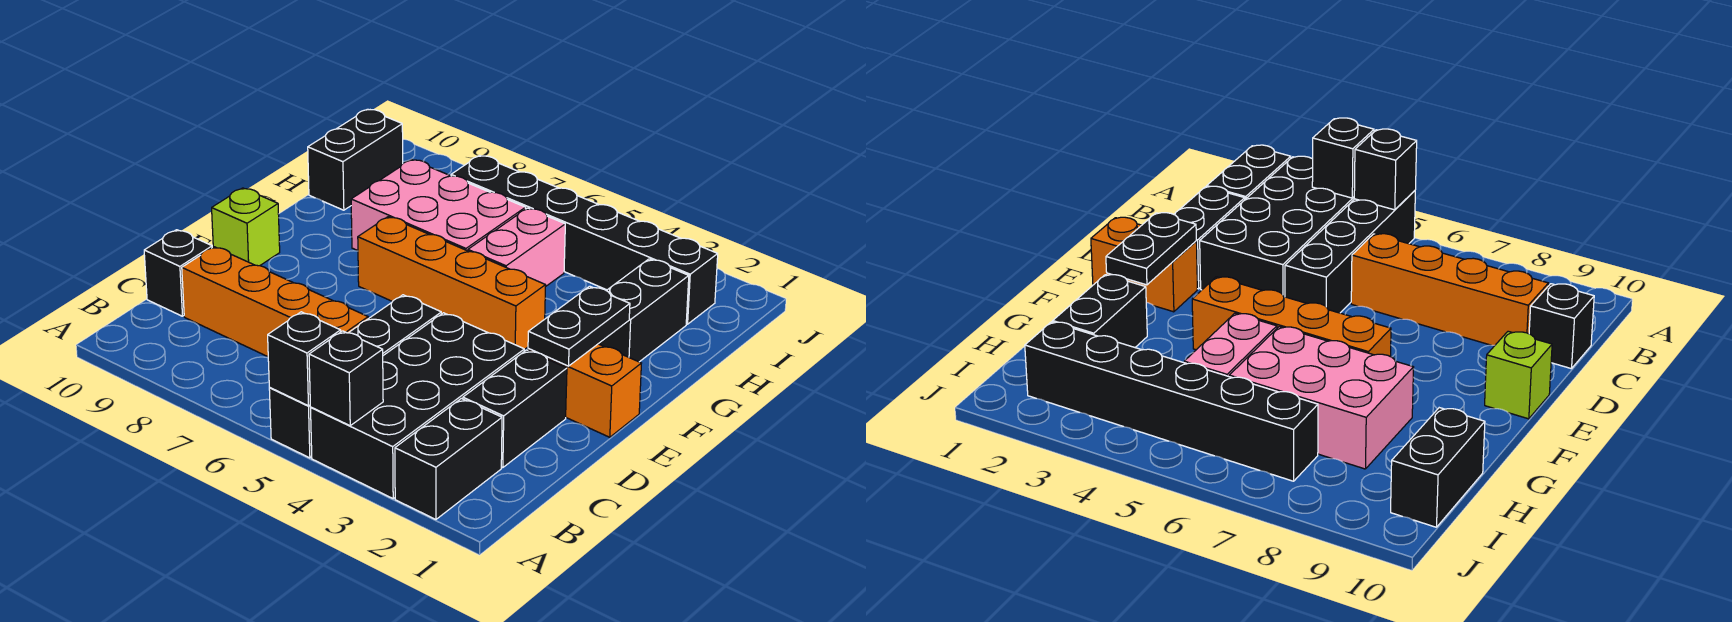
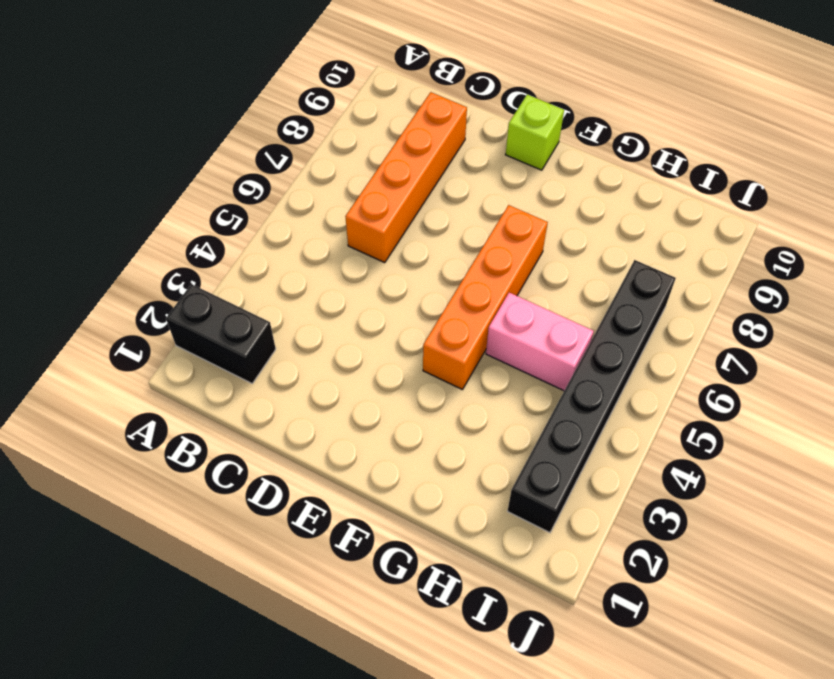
none -> black 2x4 brick [311,313,524,498]
none -> black 1x4 brick [269,295,441,458]
none -> black 1x2 brick [463,350,567,468]

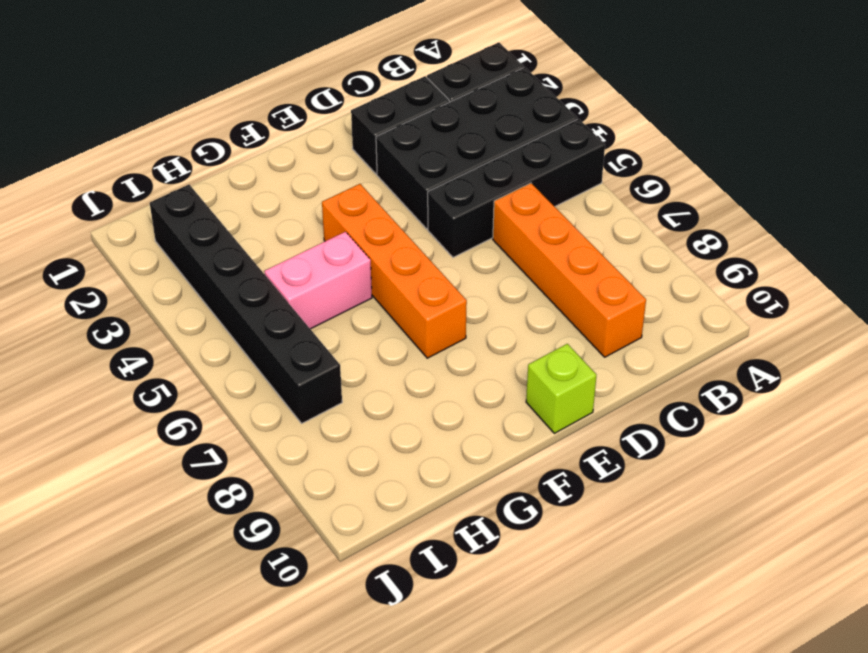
none -> black 1x1 brick [144,230,212,316]
none -> orange 1x2 brick [528,344,641,437]
none -> black 1x2 brick [599,259,689,362]

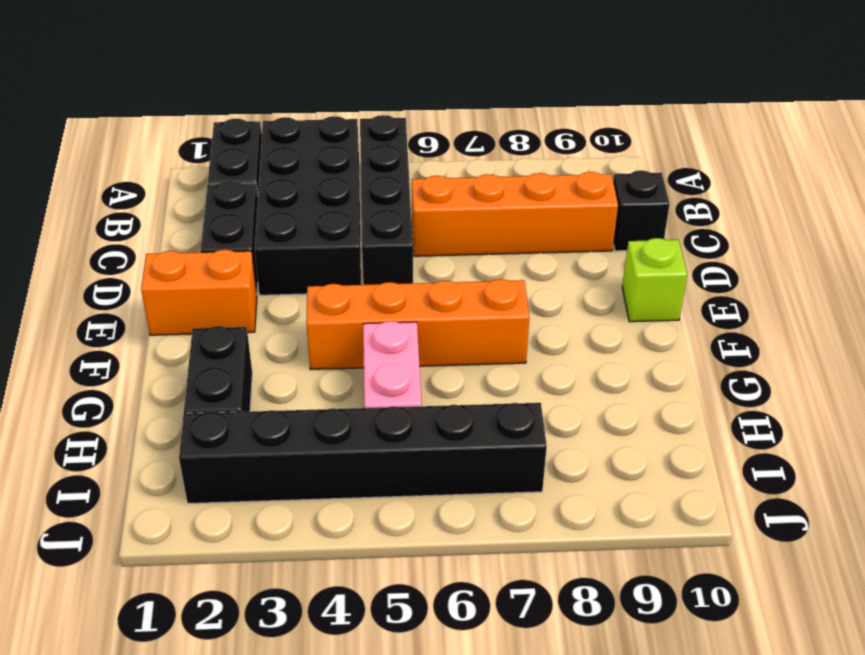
none -> pink 2x3 brick [351,160,526,251]
none -> black 1x2 brick [308,109,403,210]
none -> black 1x1 brick [309,331,383,426]

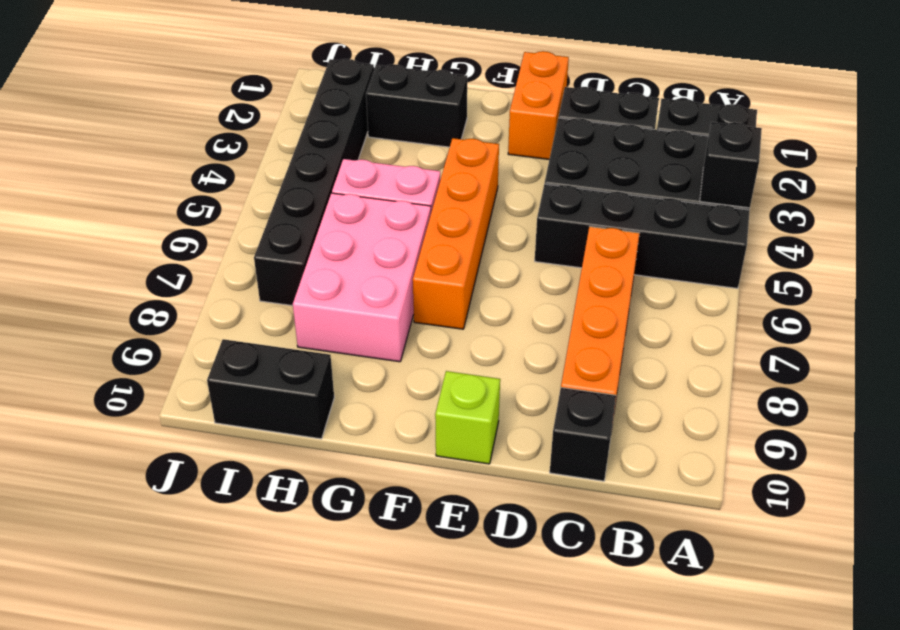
none -> black 1x1 brick [268,312,341,406]
none -> black 1x2 plate [528,286,630,366]

